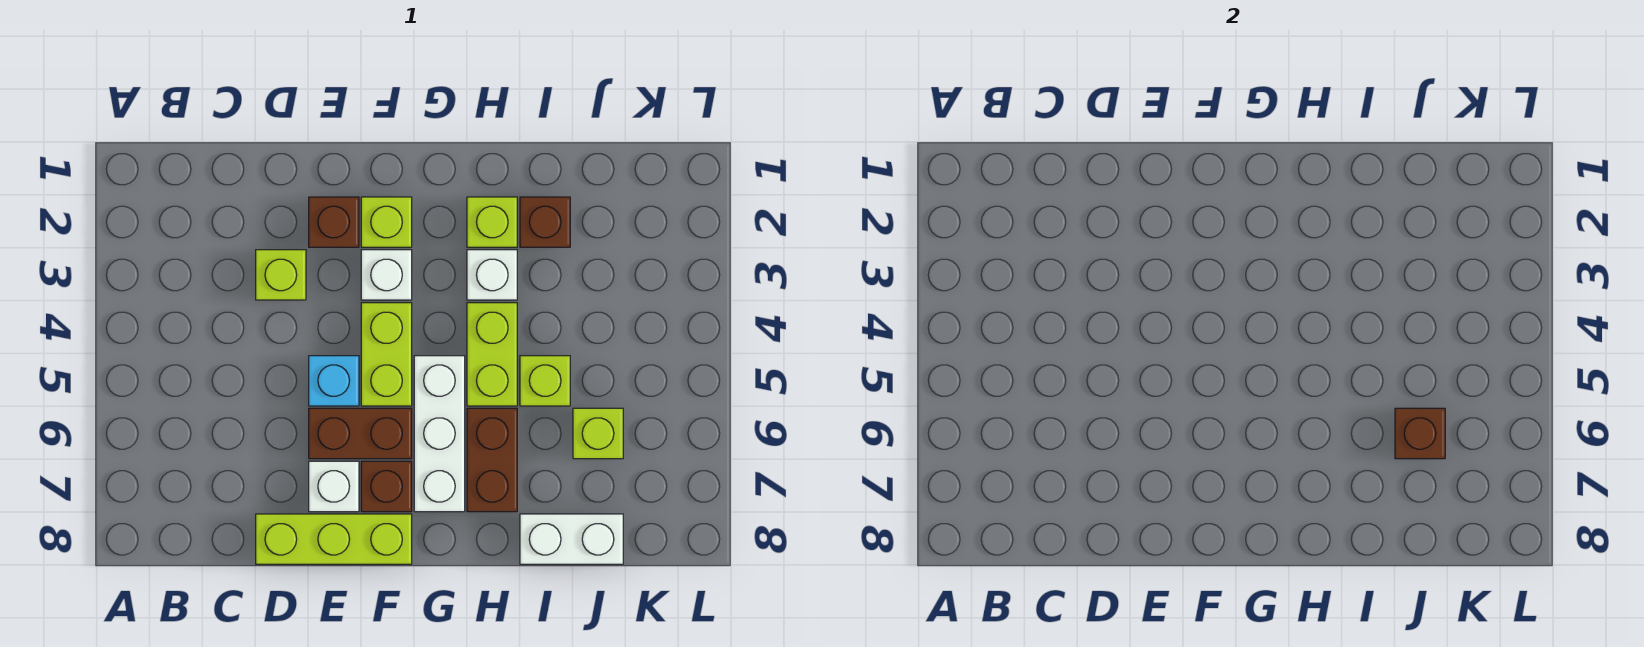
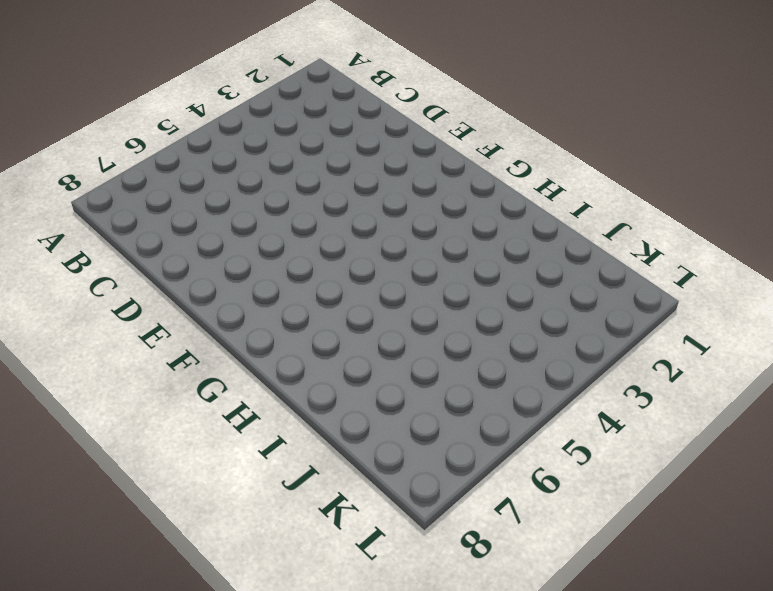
none -> lime 1x1 brick [256,250,306,300]
none -> lime 1x3 brick [256,514,412,564]
none -> brown 1x1 brick [309,197,359,247]

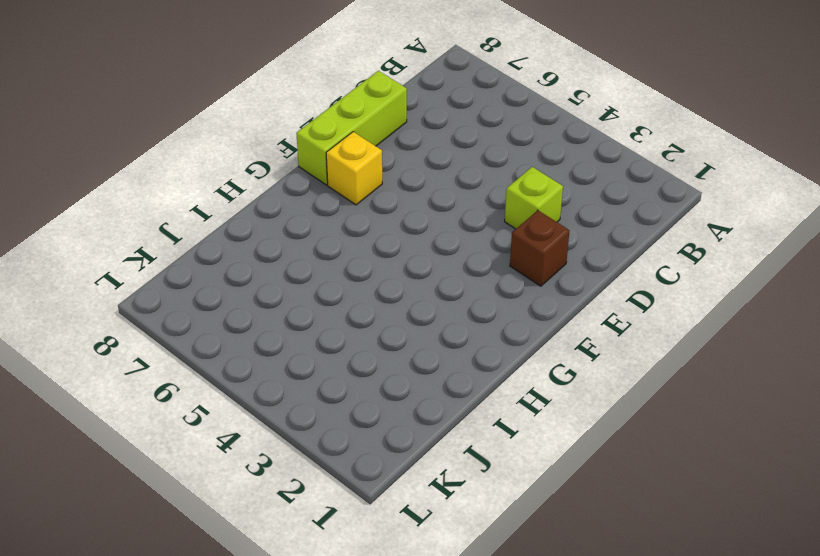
yellow 1x1 brick [326,132,382,205] -> brown 1x1 brick [361,461,412,512]
none -> cyan 1x1 brick [309,356,359,406]
none -> brown 1x2 brick [309,408,412,459]
none -> white 1x1 brick [309,461,359,512]

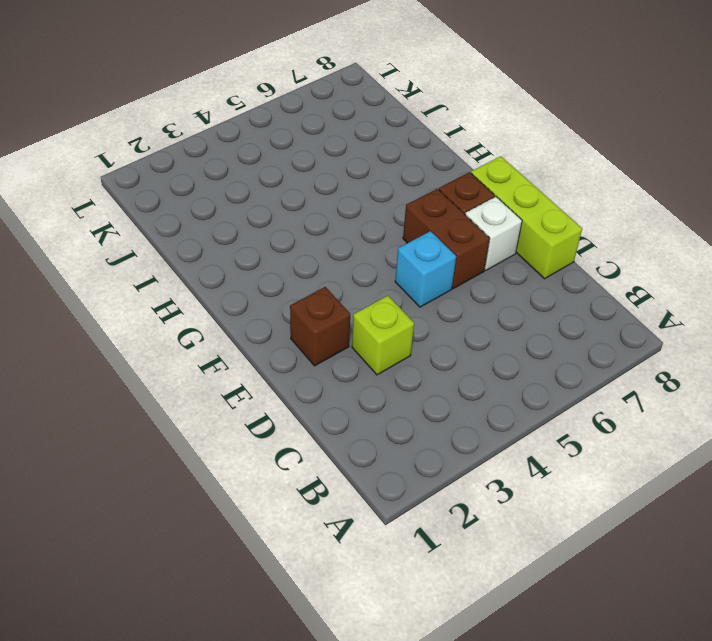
none -> lime 1x1 brick [361,197,412,247]
none -> white 1x1 brick [361,250,412,300]
none -> lime 1x2 brick [361,303,412,406]

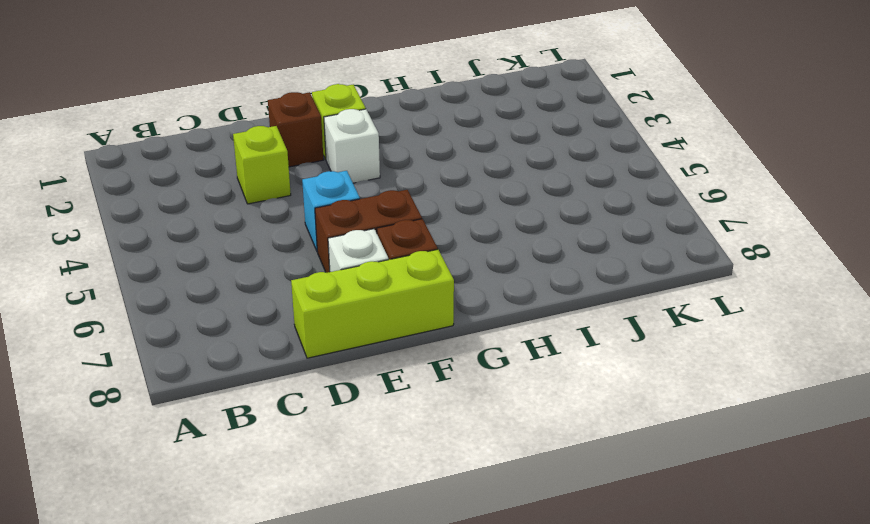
none -> lime 1x2 brick [361,303,412,406]
none -> white 1x3 brick [414,356,465,512]
none -> lime 1x1 brick [467,197,517,247]

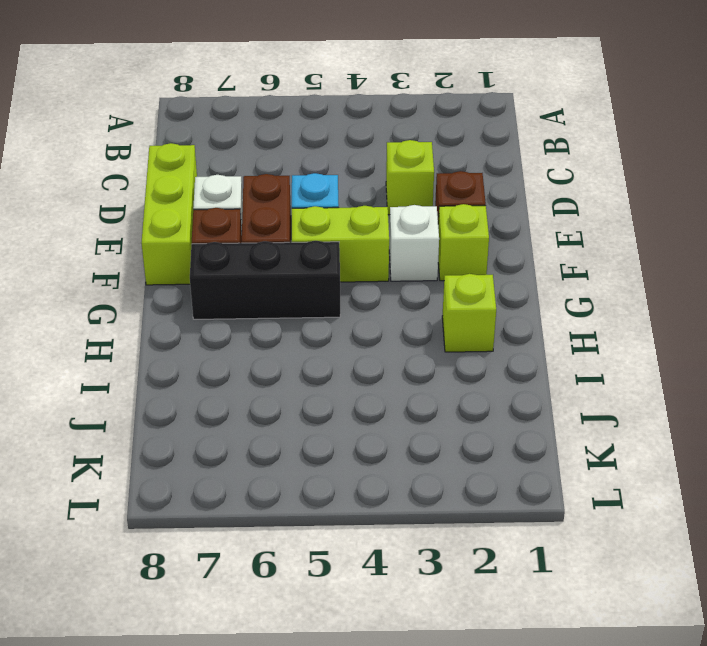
black 1x3 brick [190,240,340,319] -> white 1x3 brick [414,356,465,512]
none -> white 1x1 brick [467,250,517,300]
none -> lime 1x2 brick [467,303,517,406]
none -> brown 1x2 brick [467,408,517,512]

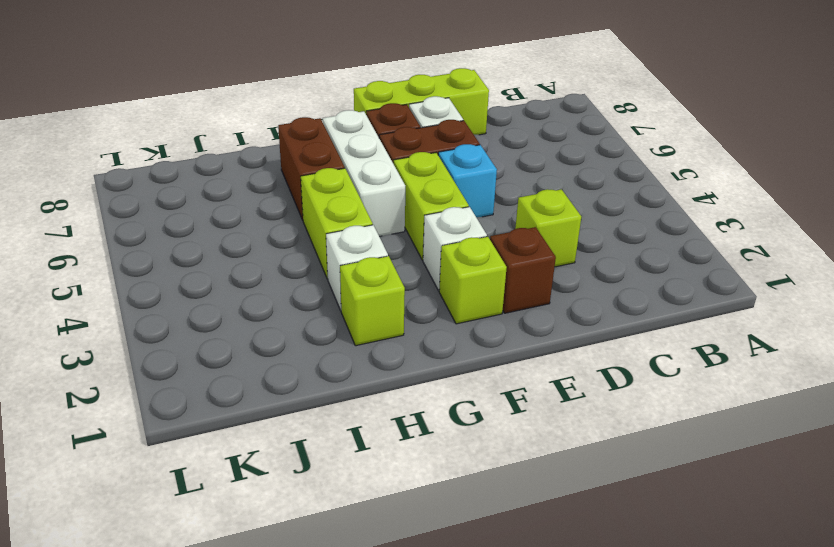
none -> brown 1x1 brick [520,197,570,247]
none -> lime 1x1 brick [520,356,570,406]
none -> white 1x2 brick [520,514,623,564]

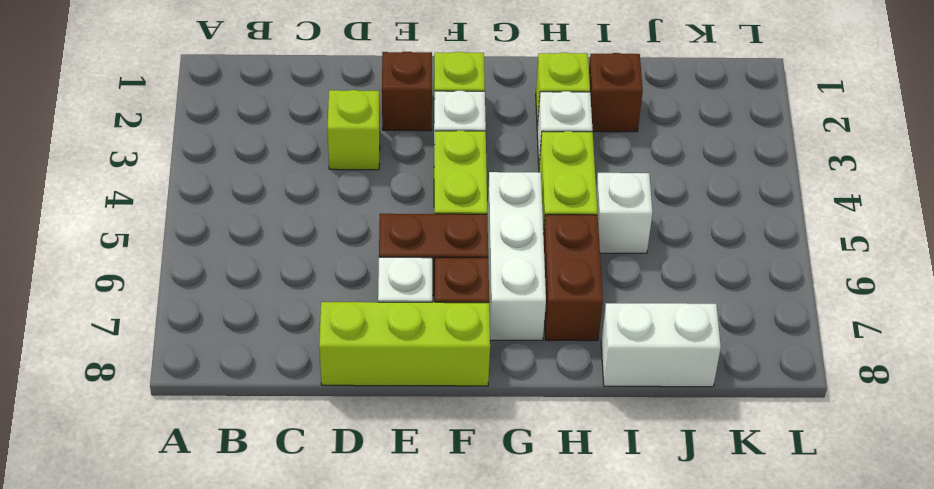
white 1x1 brick [596,173,652,253] -> lime 1x1 brick [520,356,570,406]
none -> cyan 1x1 brick [309,356,359,406]
none -> lime 1x1 brick [573,408,623,459]
none -> brown 1x1 brick [1395,408,1445,459]

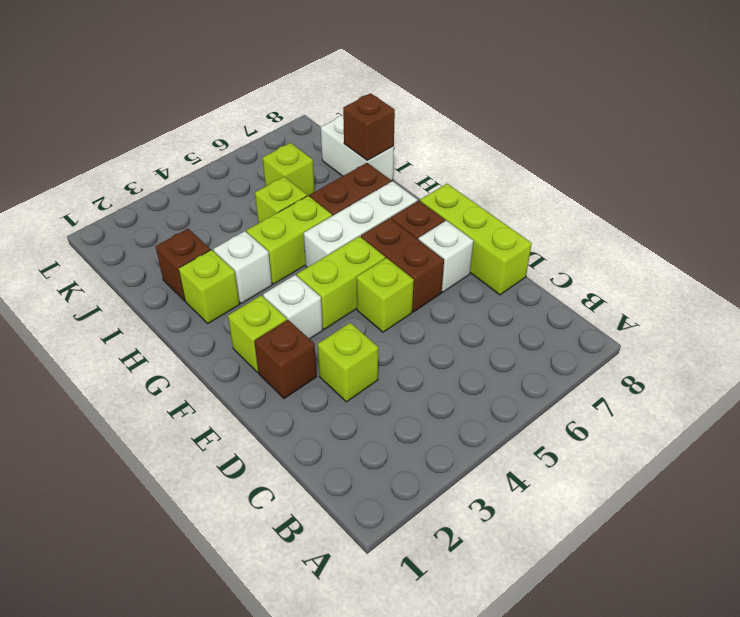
lime 1x1 brick [357,258,414,332] -> cyan 1x1 brick [309,356,359,406]
brown 1x1 brick [343,93,395,160] -> brown 1x1 brick moved to [1395,408,1445,459]

